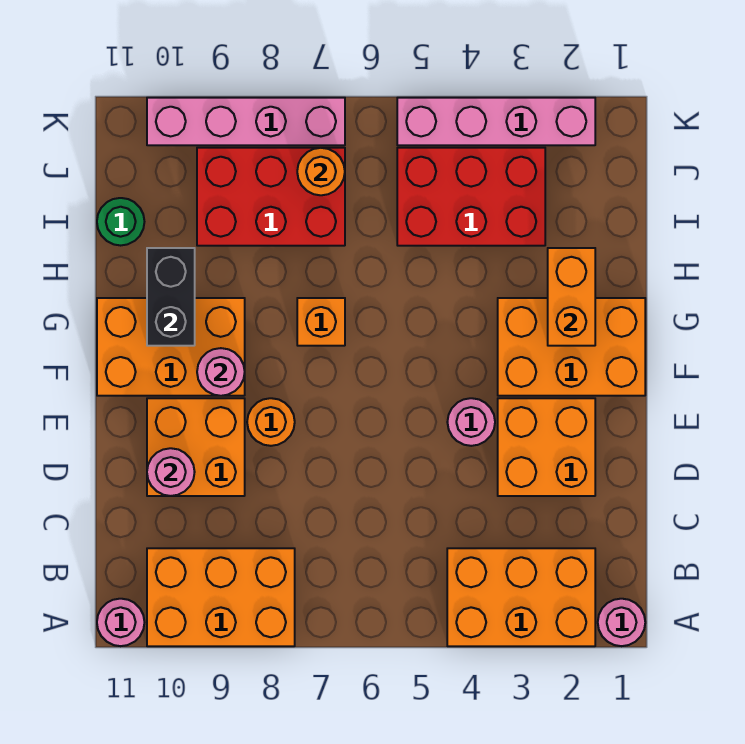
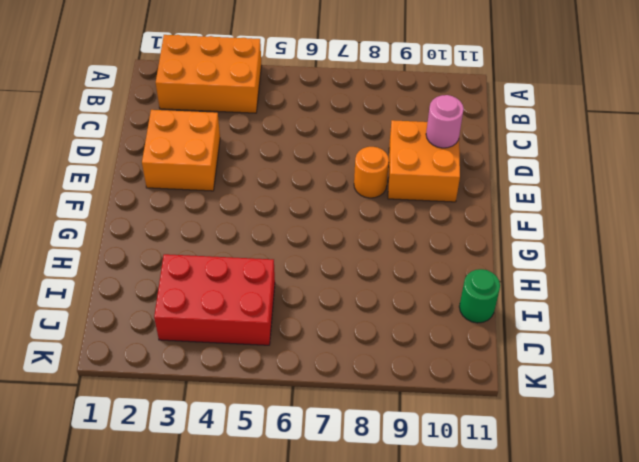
none -> pink 1x1 round brick [598,599,645,646]
none -> orange 2x3 brick [147,548,295,646]
none -> pink 1x1 round brick [97,599,144,646]

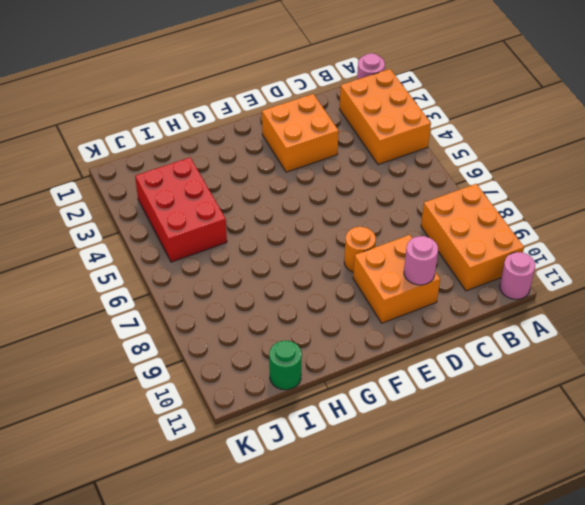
none -> pink 1x1 round brick [447,398,495,446]
none -> orange 2x3 brick [498,298,645,396]
none -> orange 2x3 brick [97,298,245,396]

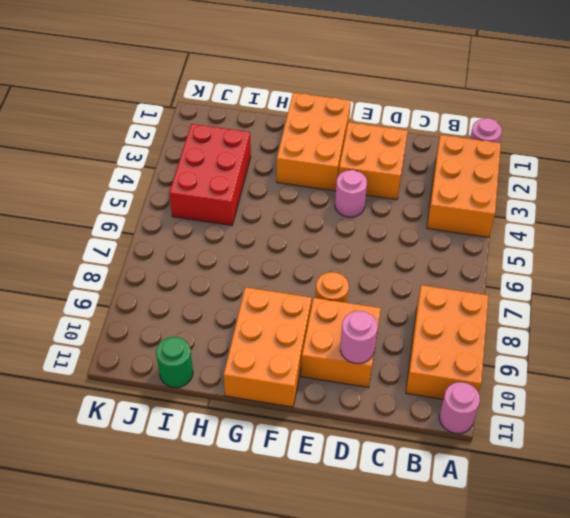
none -> orange 1x1 brick [297,298,345,346]
none -> red 2x3 brick [197,148,345,246]
none -> pink 1x4 brick [397,98,595,145]

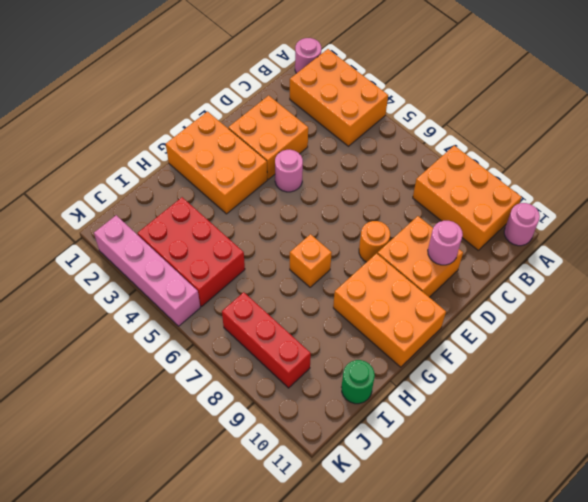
red 1x3 brick [222,292,311,388] -> red 2x3 brick [197,148,345,246]
none -> pink 1x4 brick [147,98,345,145]
none -> pink 1x1 round brick [197,348,245,396]
none -> orange 1x2 brick [548,248,595,346]

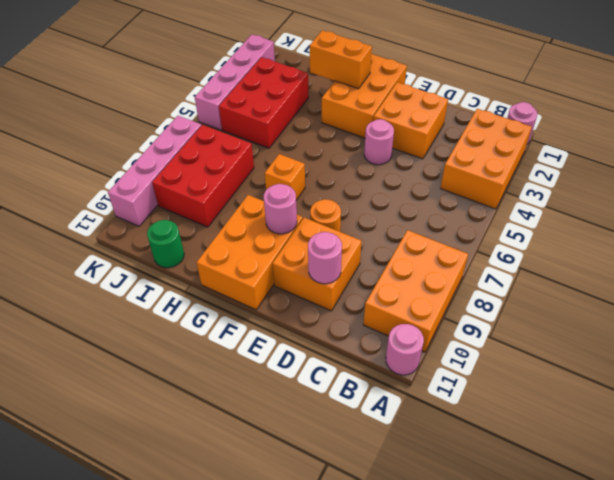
none -> black 1x2 brick [147,248,195,346]
none -> orange 1x1 round brick [297,148,345,195]

